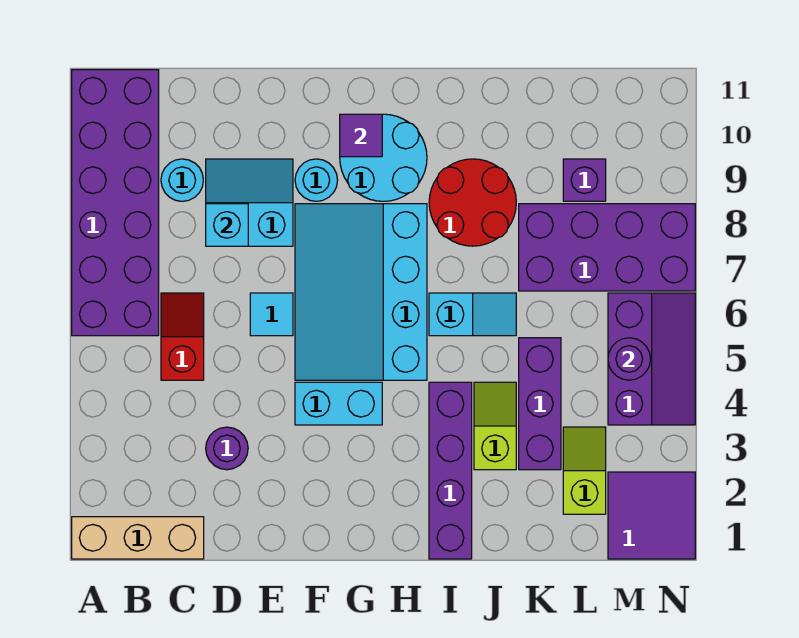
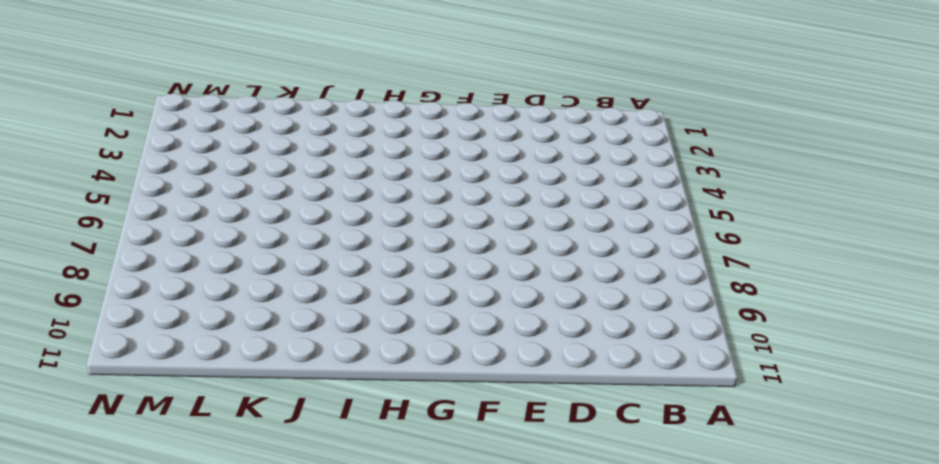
none -> tan 1x3 brick [72,517,204,559]
none -> purple 2x6 brick [72,70,159,336]
none -> red 1x2 slope [161,293,204,380]

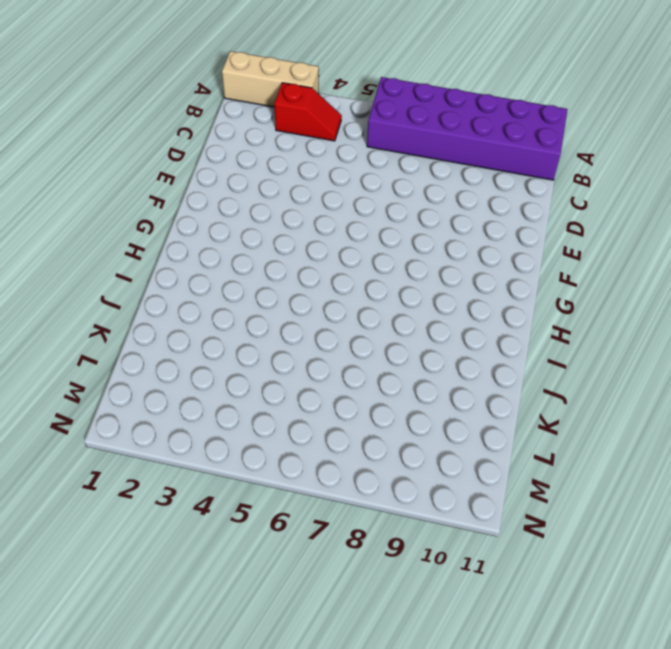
tan 1x3 brick [222,51,319,107] -> tan 1x3 brick turned to [72,517,204,559]
red 1x2 slope [274,83,342,141] -> red 1x2 slope moved to [161,293,204,380]
none -> cyan 1x1 round brick [161,159,203,201]
none -> purple 1x1 round brick [206,427,248,470]
none -> cyan 2x2 slope [206,159,293,246]

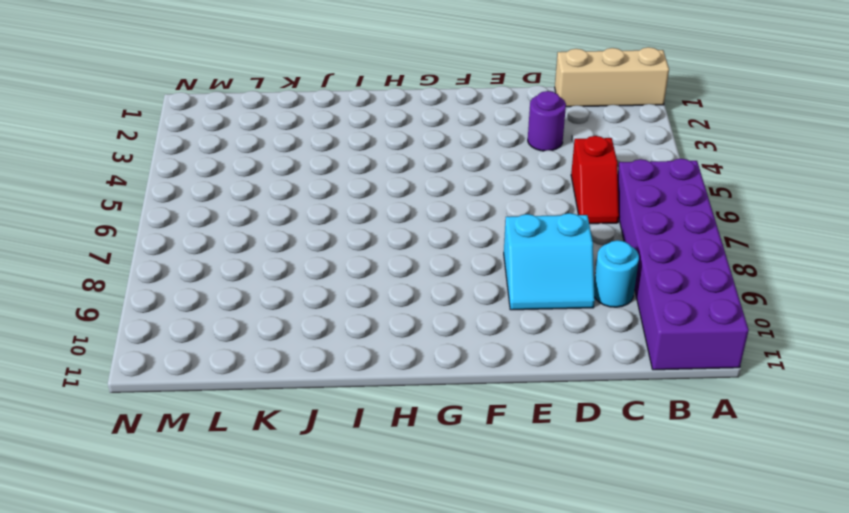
none -> cyan 1x1 tile [250,293,293,336]
none -> cyan 1x2 brick [295,382,382,425]
none -> cyan 3x4 slope [295,204,427,380]

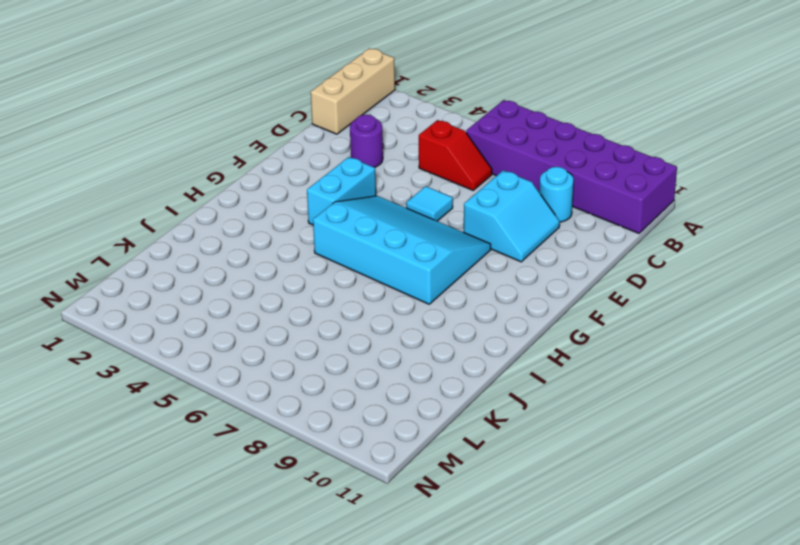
none -> cyan 1x1 round brick [295,159,338,201]
none -> cyan 2x2 round brick [340,114,427,201]
none -> purple 1x4 brick [429,382,472,559]

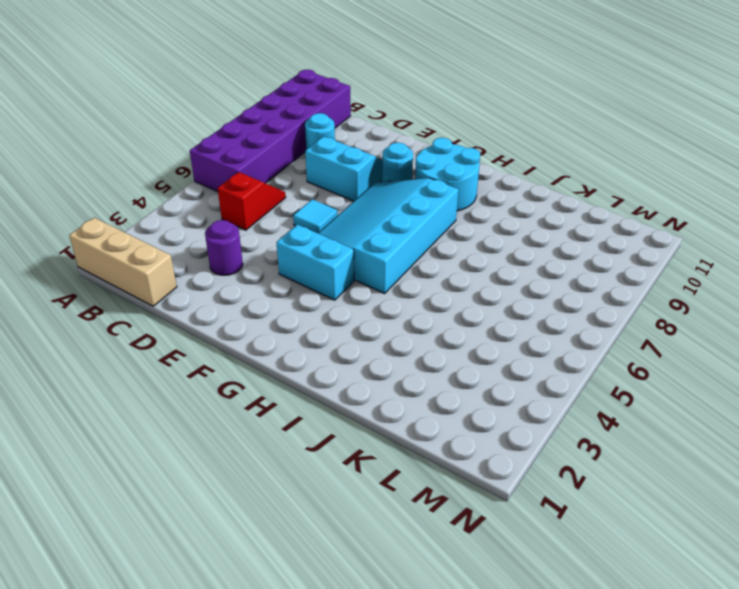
none -> purple 1x4 brick [429,382,472,559]
none -> cyan 1x2 slope [429,293,516,336]
none -> red 2x2 round brick [429,159,516,246]

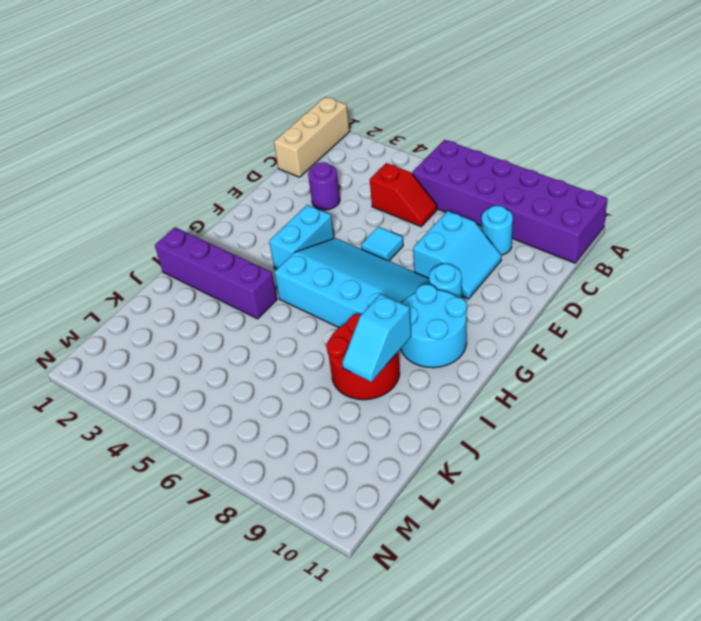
cyan 1x2 slope [342,294,411,382] -> cyan 1x2 slope moved to [429,293,516,336]
none -> lime 1x2 slope [474,382,516,470]
none -> purple 1x3 brick [519,338,561,470]
none -> purple 2x4 brick [519,204,695,291]

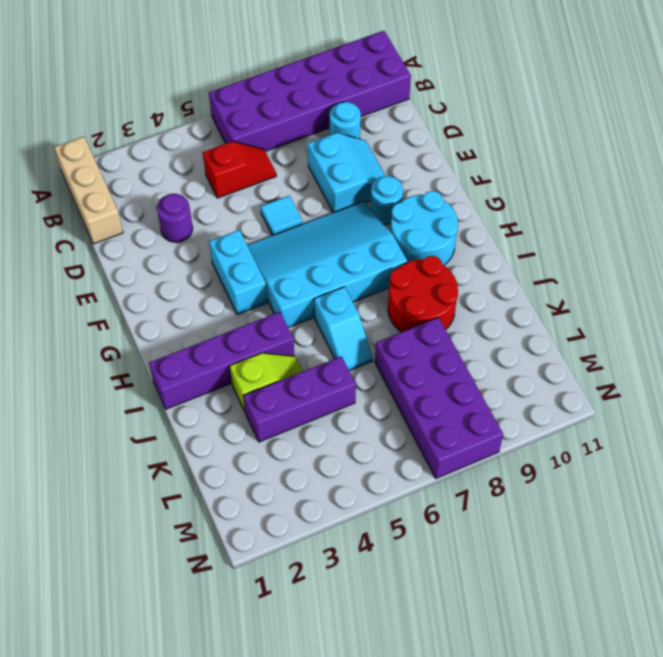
none -> lime 1x2 slope [563,427,606,514]
none -> purple 1x1 brick [563,159,606,201]
none -> purple 2x2 tile [608,472,695,559]

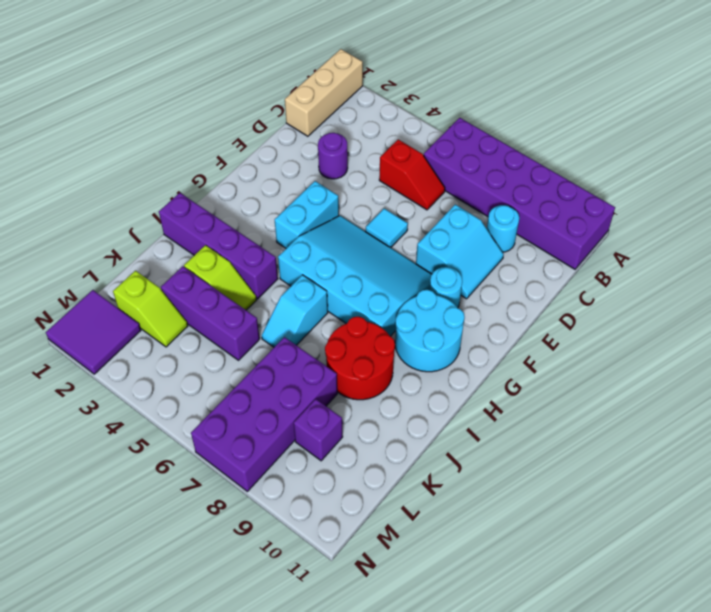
none -> purple 2x3 slope [608,293,695,425]
none -> cyan 1x1 brick [206,204,248,246]
none -> purple 1x1 tile [340,114,382,157]

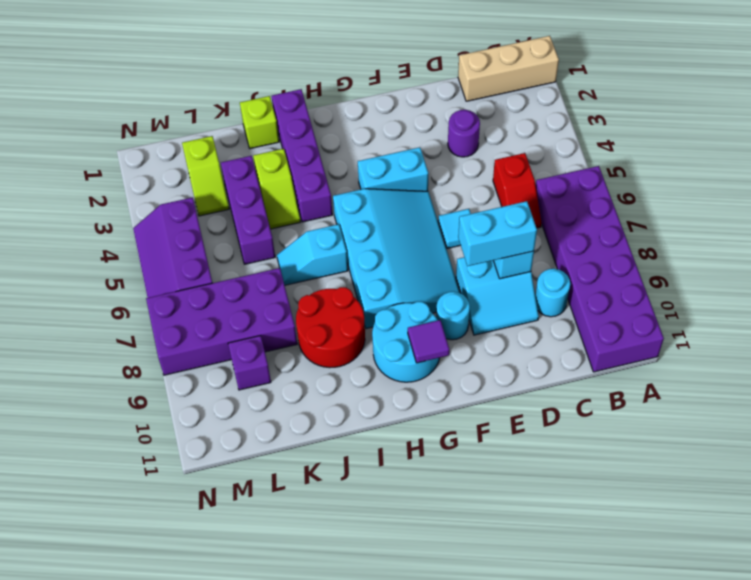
cyan 1x2 brick [458,201,537,266] -> none
lime 1x1 brick [240,96,279,149] -> none
none -> purple 2x2 tile [608,472,695,559]
none -> purple 1x1 round brick [608,338,650,380]

